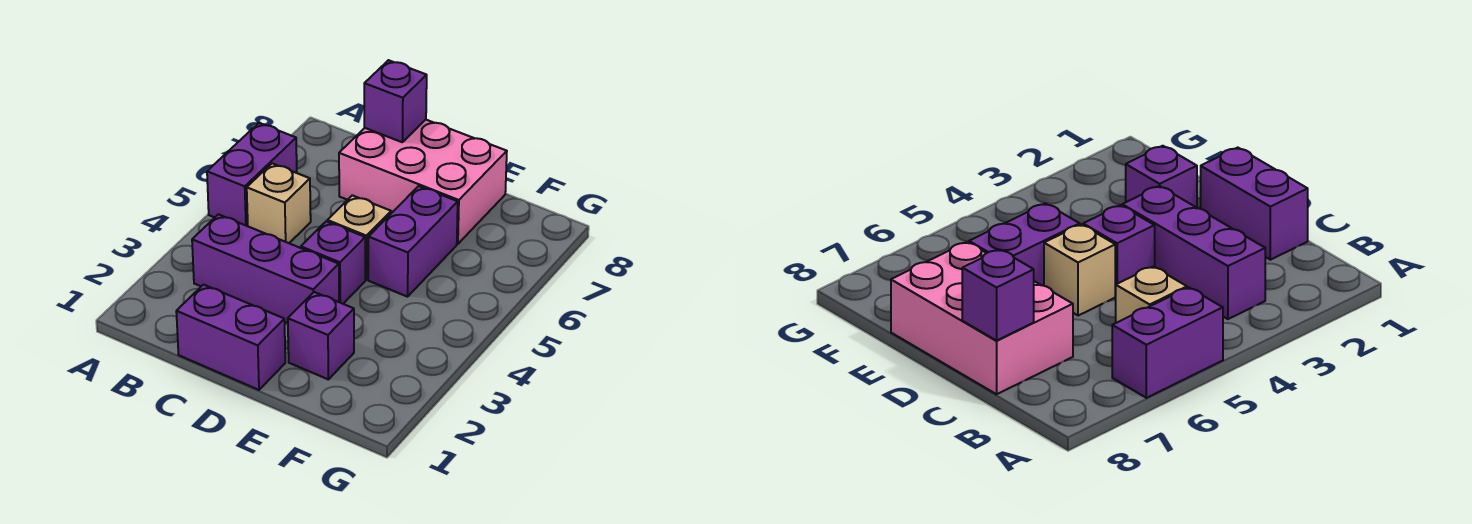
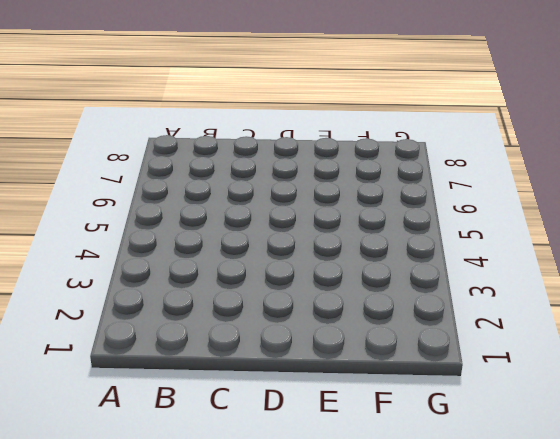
none -> purple 1x2 brick [207,123,297,226]
none -> purple 1x3 brick [192,214,339,323]

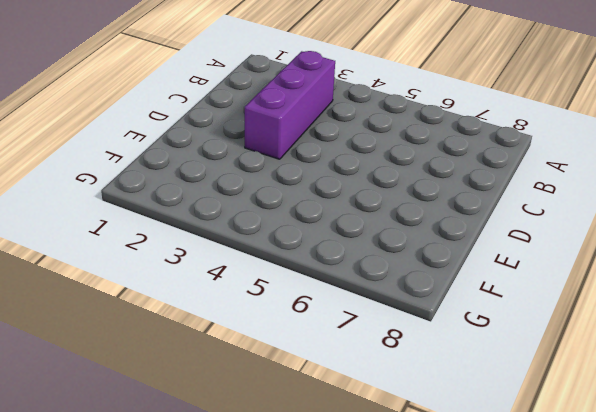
none -> purple 1x2 brick [207,123,297,226]
none -> tan 1x1 brick [247,163,311,243]

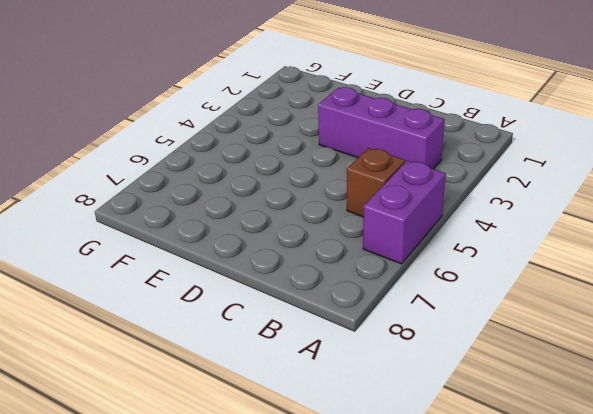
brown 1x1 brick [347,148,405,217] -> tan 1x1 brick [247,163,311,243]
none -> purple 1x2 brick [176,285,285,390]
none -> pink 2x3 brick [339,120,507,244]

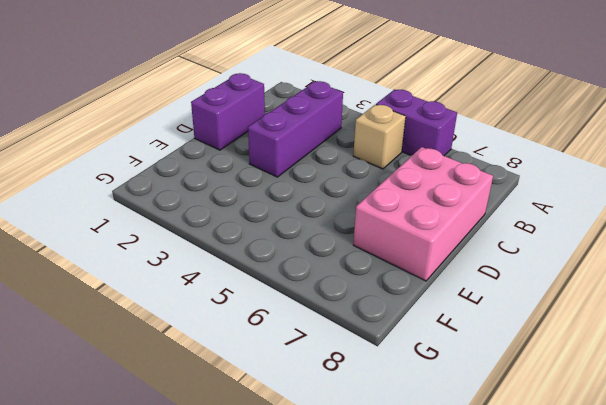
none -> purple 1x1 brick [301,221,365,304]
none -> tan 1x1 brick [327,195,391,280]

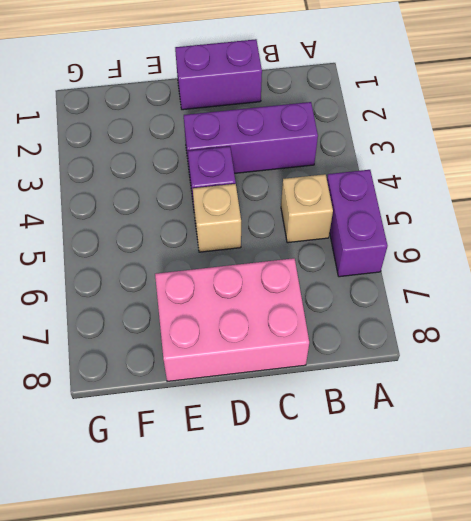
none -> purple 1x1 brick [288,292,354,379]
none -> purple 1x2 brick [368,186,458,297]

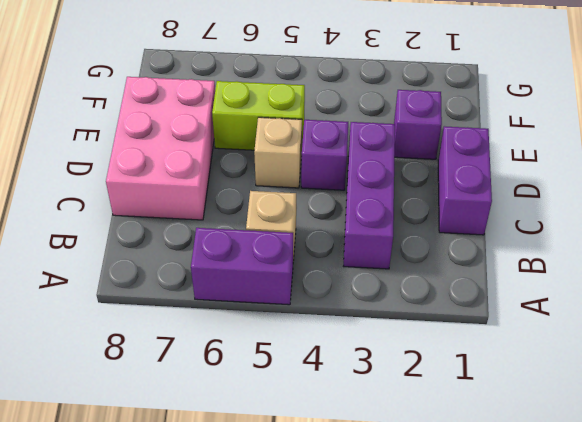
lime 1x2 brick [212,81,305,150] -> purple 1x2 brick [368,186,458,297]
none -> purple 1x1 brick [364,60,427,142]

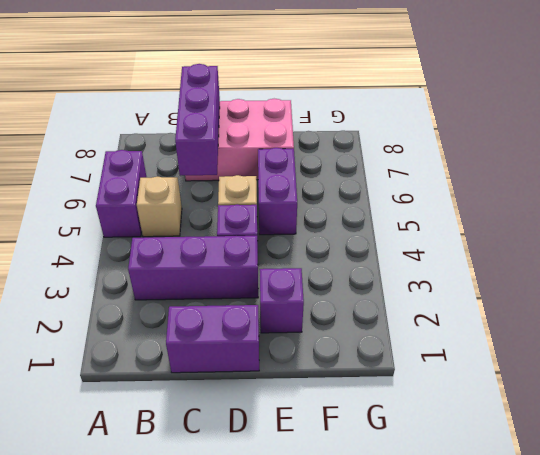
purple 1x3 brick [175,64,220,176] -> purple 1x1 brick [364,60,427,142]

